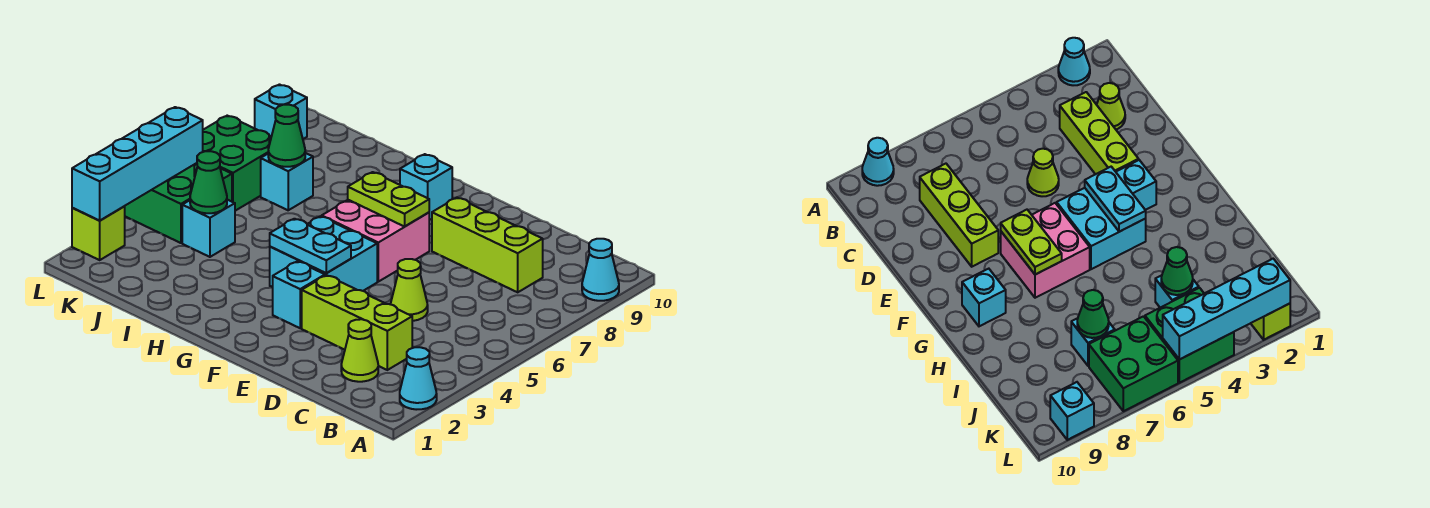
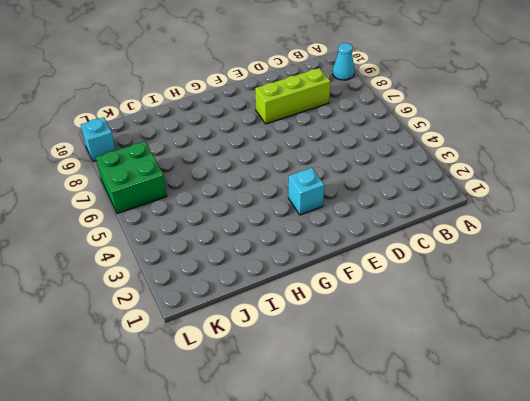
none -> cyan 1x1 cone [400,347,437,410]
none -> lime 1x1 cone [341,319,378,382]
none -> lime 1x3 brick [302,275,412,370]

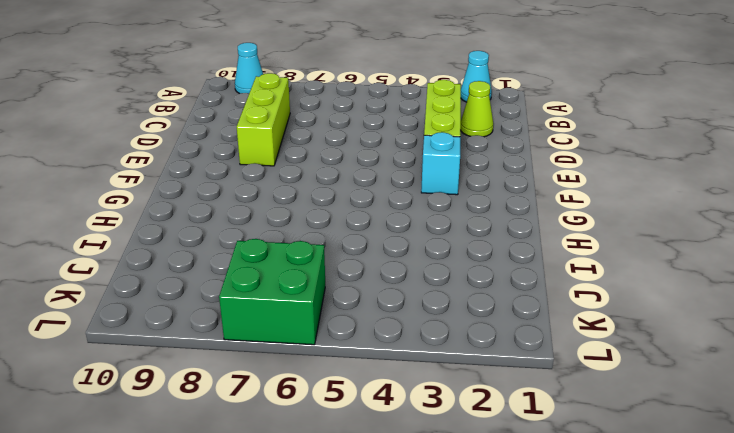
none -> lime 1x1 cone [391,259,428,321]
none -> cyan 2x2 brick [270,216,377,291]
none -> pink 2x2 brick [322,200,429,282]

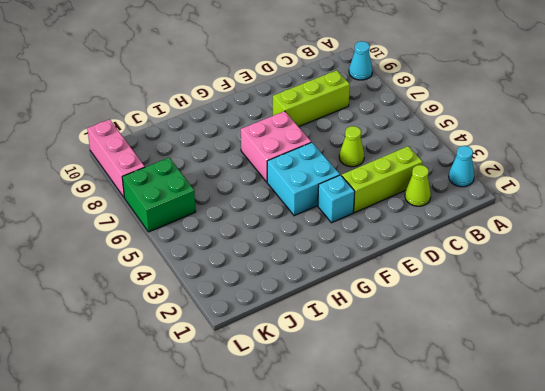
pink 1x3 brick [87,119,145,198] -> cyan 1x1 brick [255,85,307,139]
none -> cyan 1x1 brick [400,154,452,220]
none -> cyan 1x1 brick [182,200,235,257]
none -> cyan 1x1 brick [261,153,313,210]

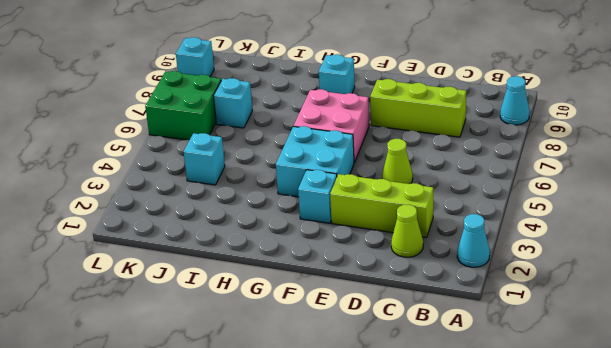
none -> green 2x2 brick [124,163,232,243]
none -> lime 1x1 brick [72,207,125,260]
none -> cyan 1x2 plate [270,219,351,273]

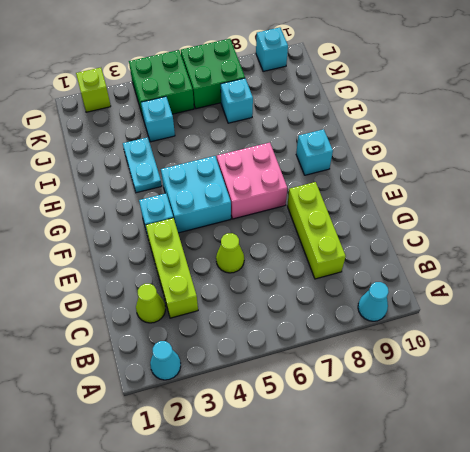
cyan 1x2 plate [123,137,162,193] -> cyan 1x2 plate moved to [270,219,351,273]
none -> lime 1x2 plate [348,172,429,227]
none -> green 1x1 cone [190,151,227,213]
none -> green 1x1 cone [268,105,305,167]

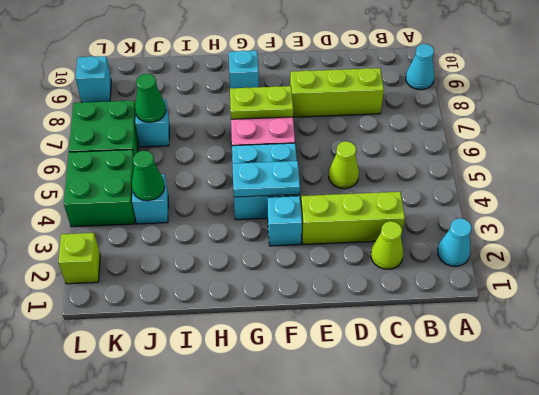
none -> cyan 1x4 brick [72,107,203,220]

